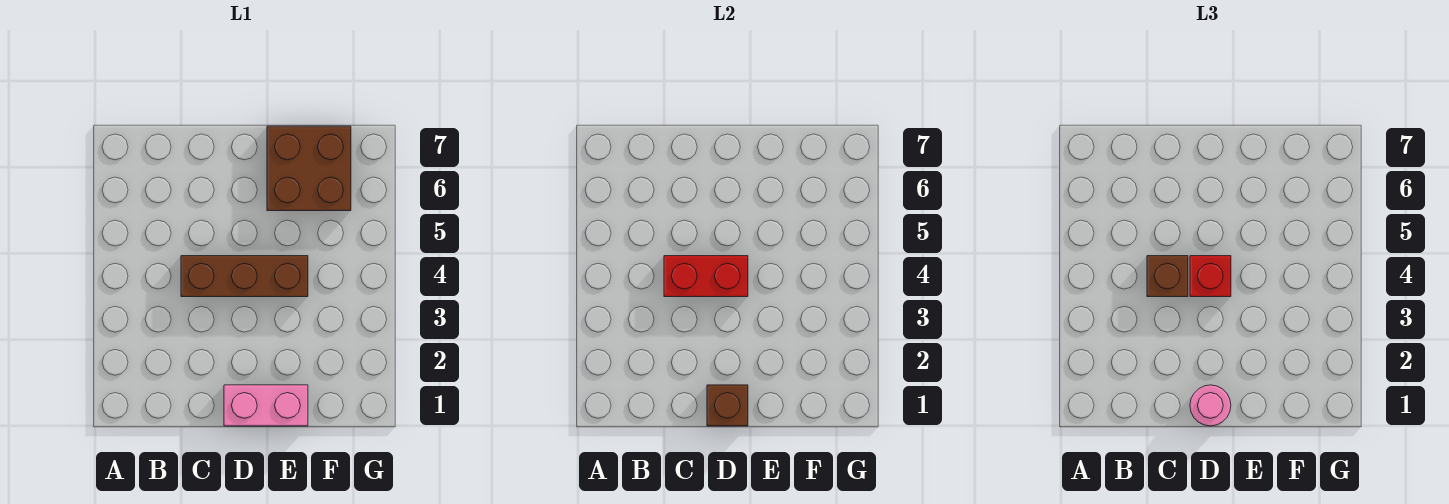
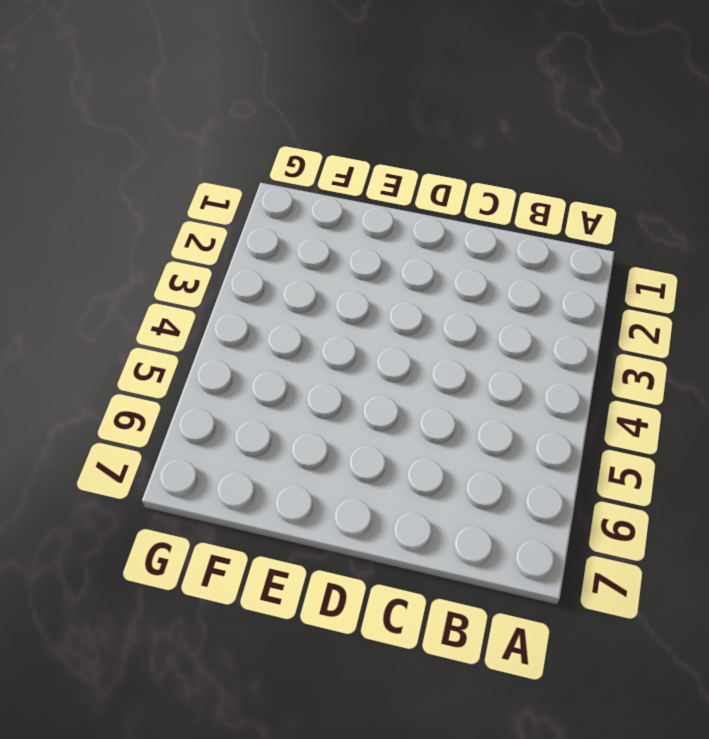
none -> brown 1x3 brick [181,256,308,297]
none -> pink 1x2 brick [224,385,308,426]

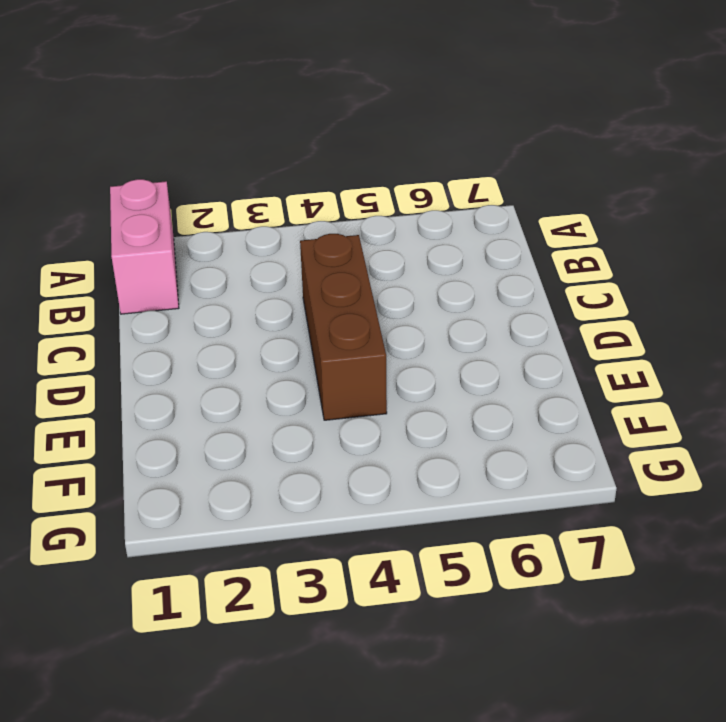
pink 1x2 brick [110,179,179,314] -> pink 1x2 brick moved to [224,385,308,426]
none -> brown 2x2 brick [267,126,351,211]
none -> red 1x2 brick [664,256,748,297]

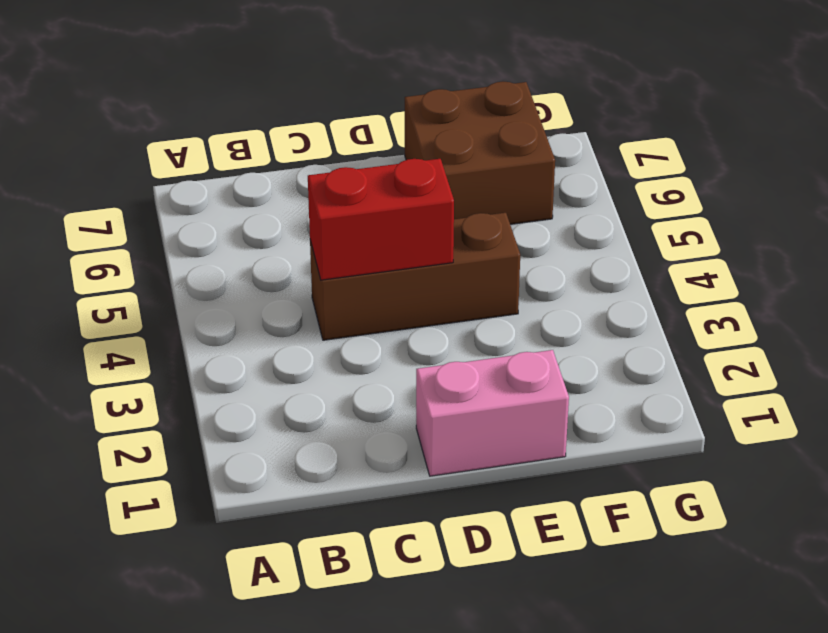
none -> brown 1x1 brick [707,385,748,426]
none -> brown 1x1 brick [1147,256,1188,297]

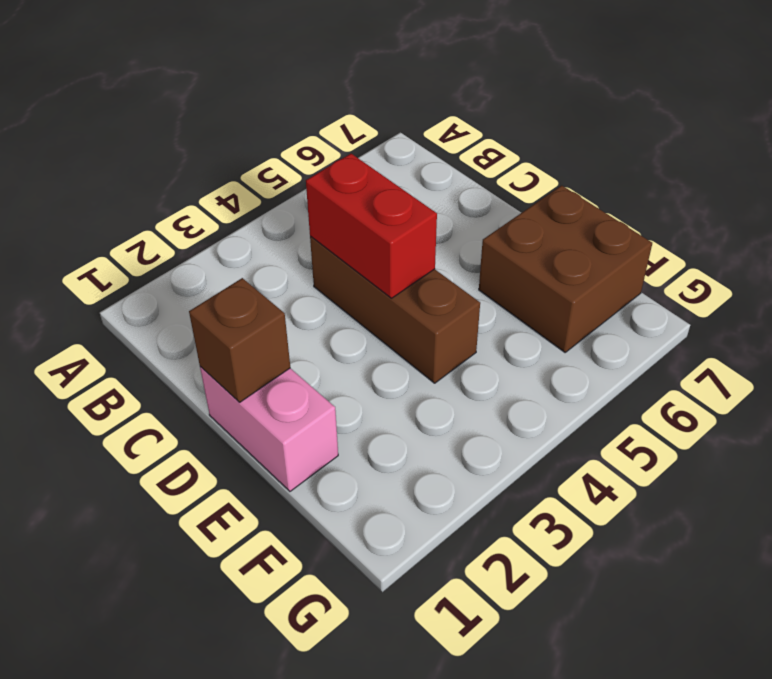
none -> brown 1x1 brick [1147,256,1188,297]
none -> pink 1x1 round brick [1190,385,1231,426]

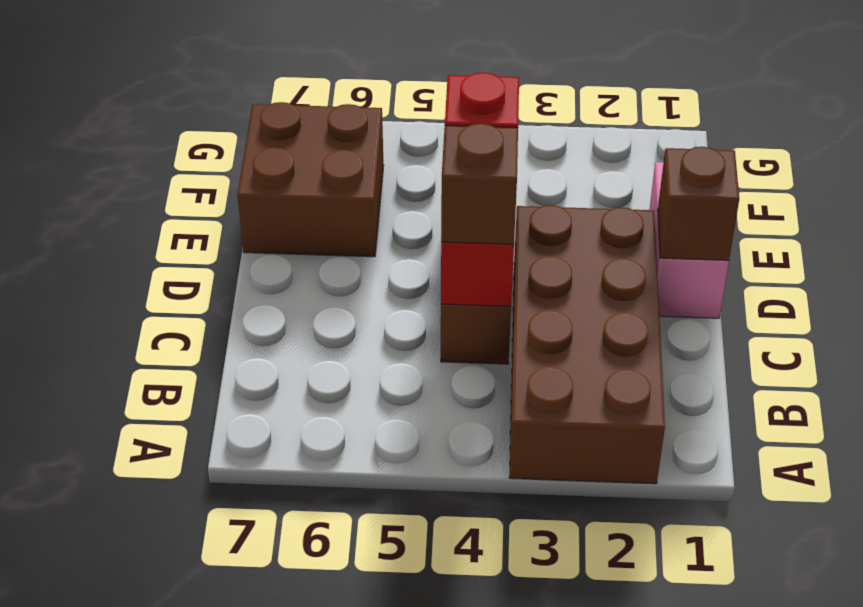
brown 2x4 brick [509,205,665,484] -> none
none -> pink 1x1 round brick [1190,385,1231,426]

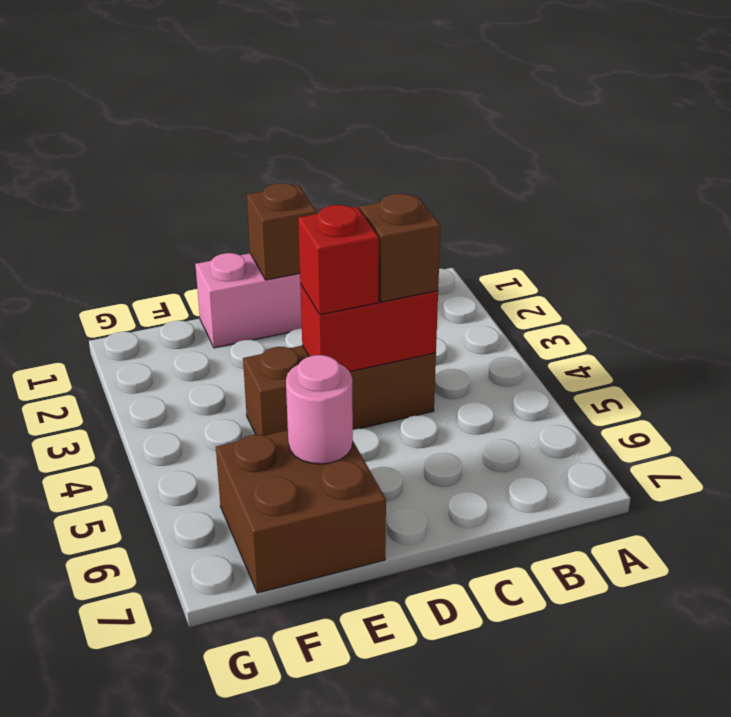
pink 1x1 round brick [286,355,353,464] -> pink 1x1 round brick moved to [1190,385,1231,426]

